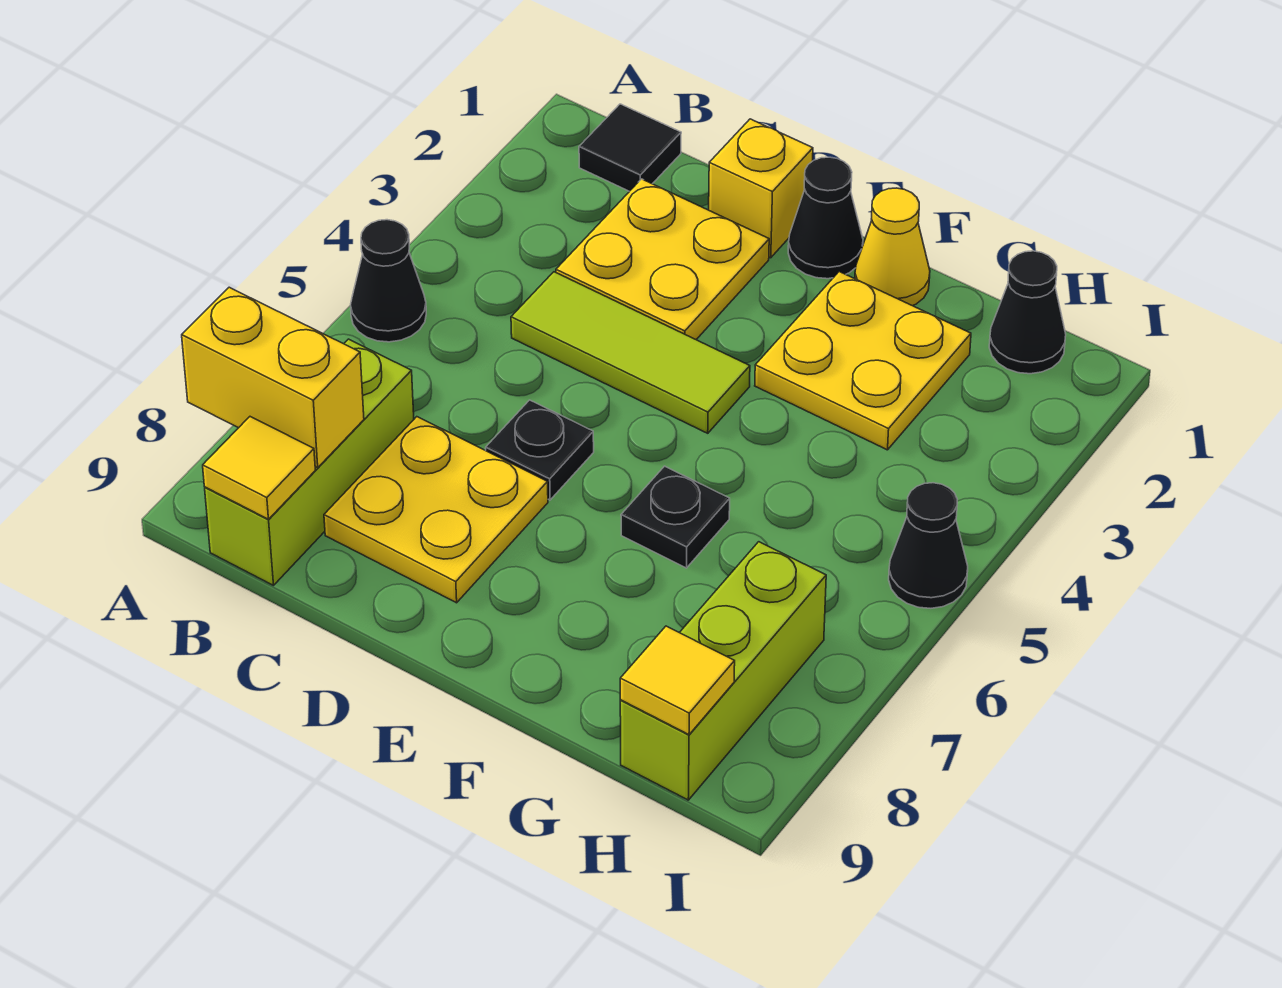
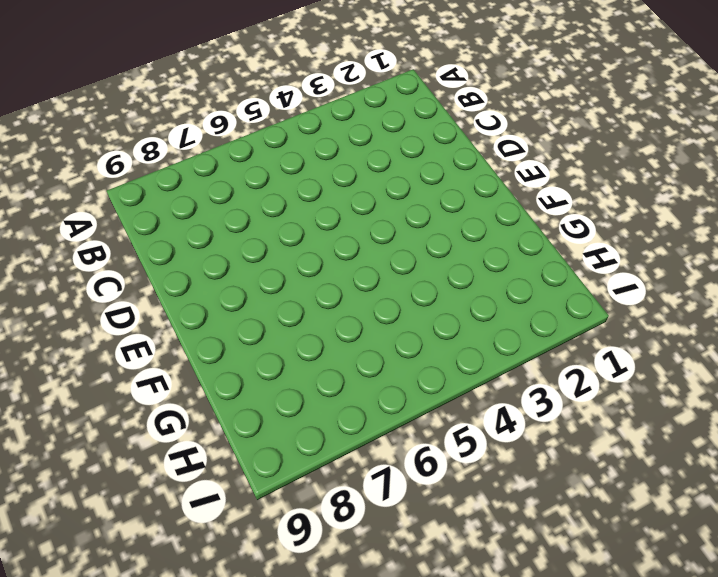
none -> black 1x1 cone [351,220,426,342]
none -> black 1x1 tile [579,104,681,191]
none -> lime 1x3 brick [205,339,414,585]

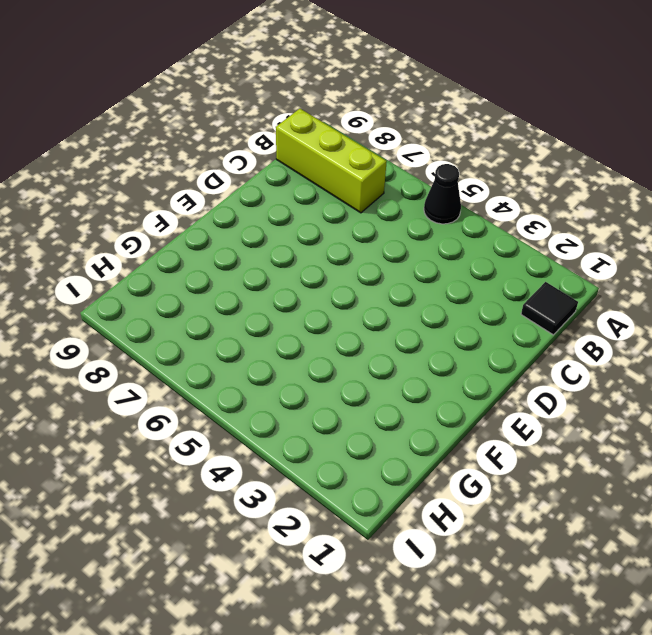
none -> yellow 2x2 plate [556,179,769,340]
none -> lime 1x3 tile [511,272,750,433]
none -> yellow 2x2 plate [324,417,548,603]

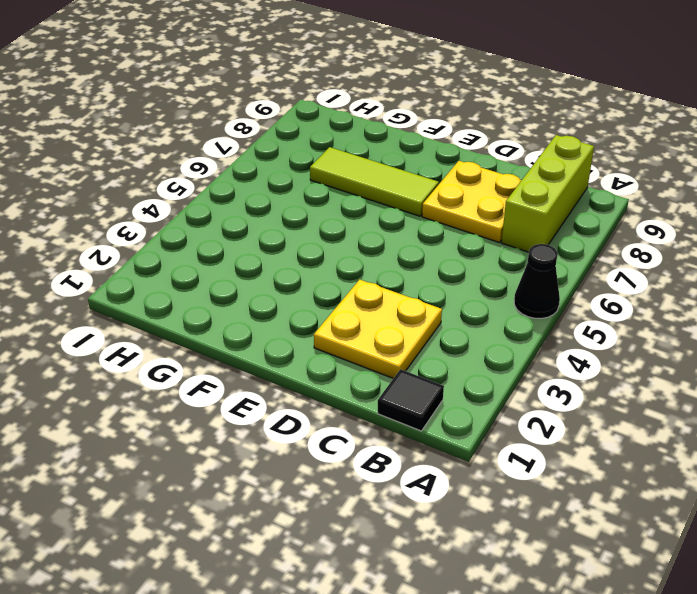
lime 1x3 tile [310,147,439,216] -> lime 1x3 tile moved to [511,272,750,433]
none -> yellow 1x1 brick [709,119,813,258]
none -> black 1x1 plate [486,400,594,500]
none -> black 1x1 cone [788,157,863,279]

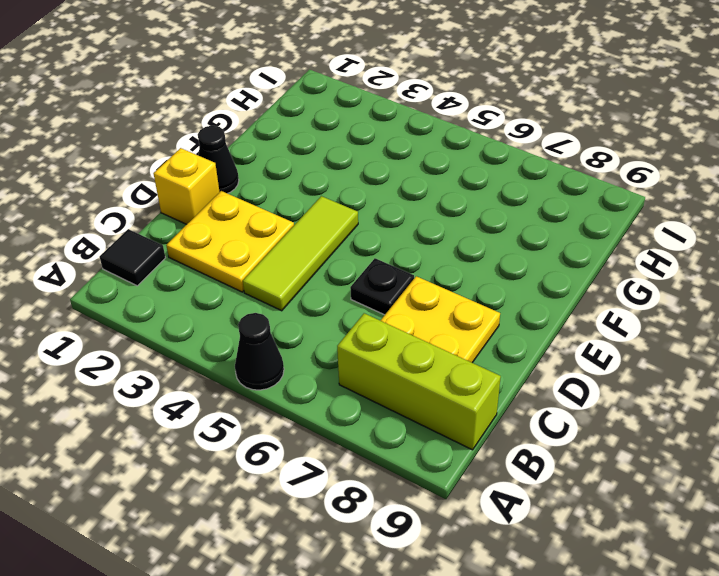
none -> yellow 1x1 cone [855,188,930,306]
none -> yellow 2x2 plate [755,272,971,450]
none -> black 1x1 plate [621,466,730,568]

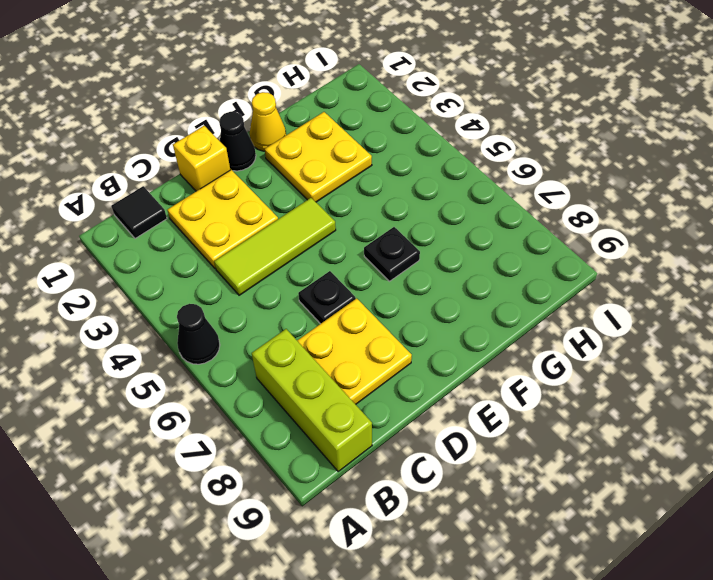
none -> black 1x1 cone [989,251,1066,374]
none -> lime 1x3 brick [620,542,826,800]
none -> black 1x1 cone [889,483,968,608]

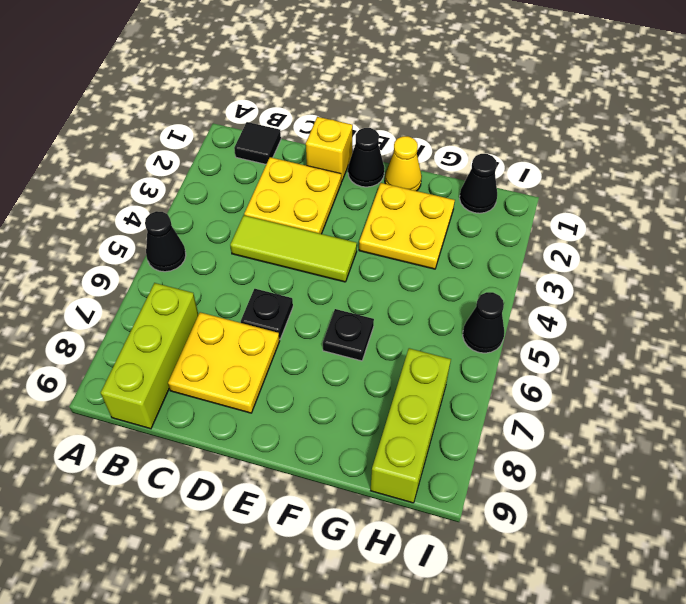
none -> yellow 1x2 brick [182,287,364,468]
none -> yellow 1x1 tile [203,417,315,519]
none -> yellow 1x1 tile [620,626,735,735]

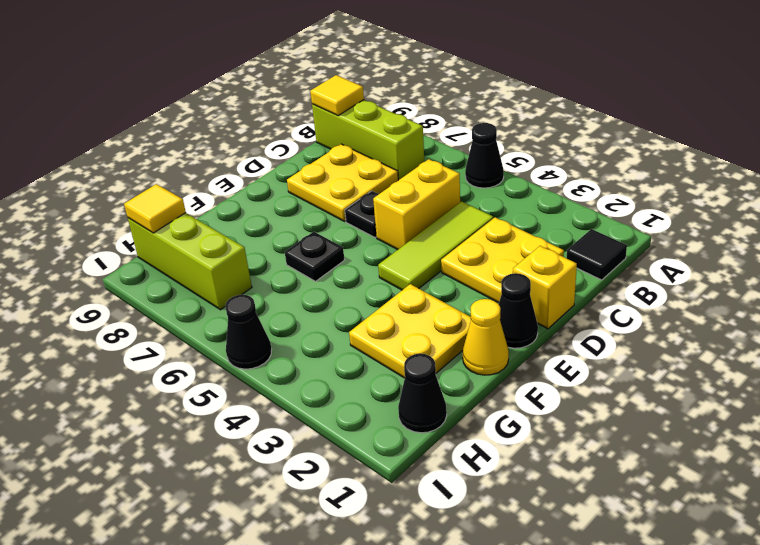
yellow 1x2 brick [373,159,460,250] -> yellow 1x2 brick moved to [182,287,364,468]

